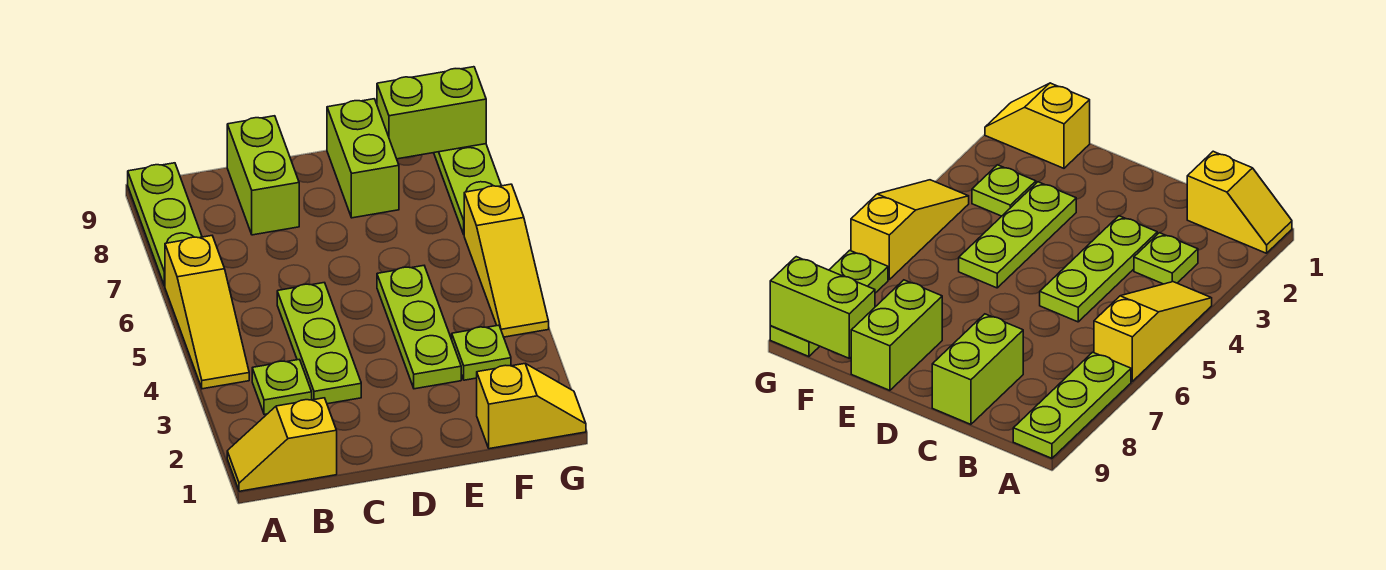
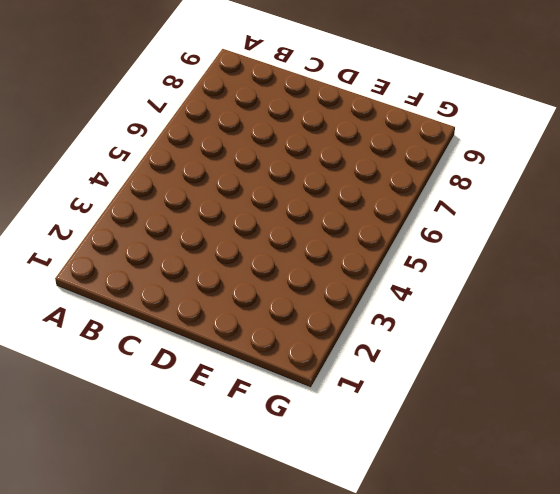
none -> yellow 1x2 slope [227,398,337,491]
none -> yellow 1x3 slope [165,236,249,389]
none -> lime 1x3 plate [128,163,202,286]

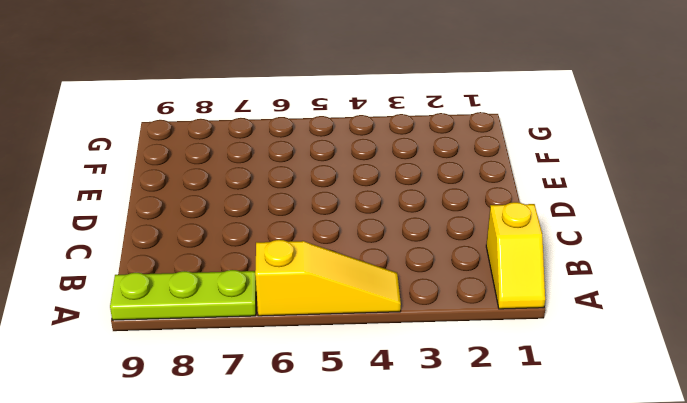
none -> lime 1x1 plate [252,359,312,414]
none -> lime 1x3 plate [277,283,361,404]
none -> lime 1x2 brick [227,116,299,235]

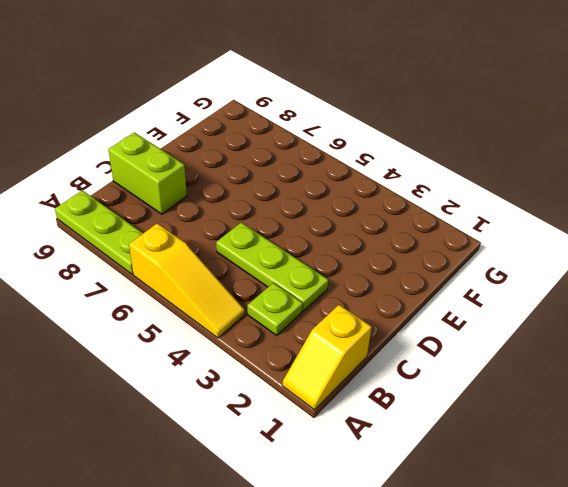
none -> lime 1x3 plate [377,266,461,389]
none -> lime 1x2 brick [327,99,399,218]
none -> yellow 1x2 slope [477,364,586,449]

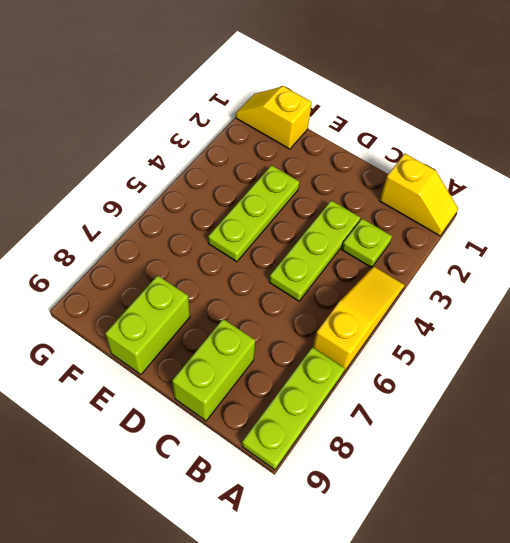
none -> lime 1x1 plate [452,325,511,380]
none -> yellow 1x3 slope [464,184,549,337]
none -> lime 1x3 plate [434,144,501,234]

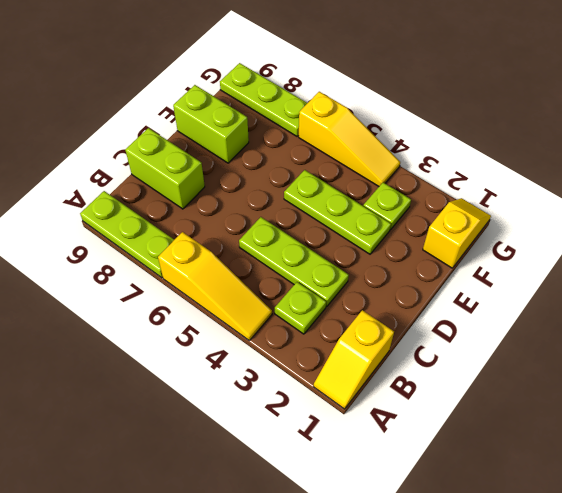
none -> lime 1x2 brick [377,67,486,159]

